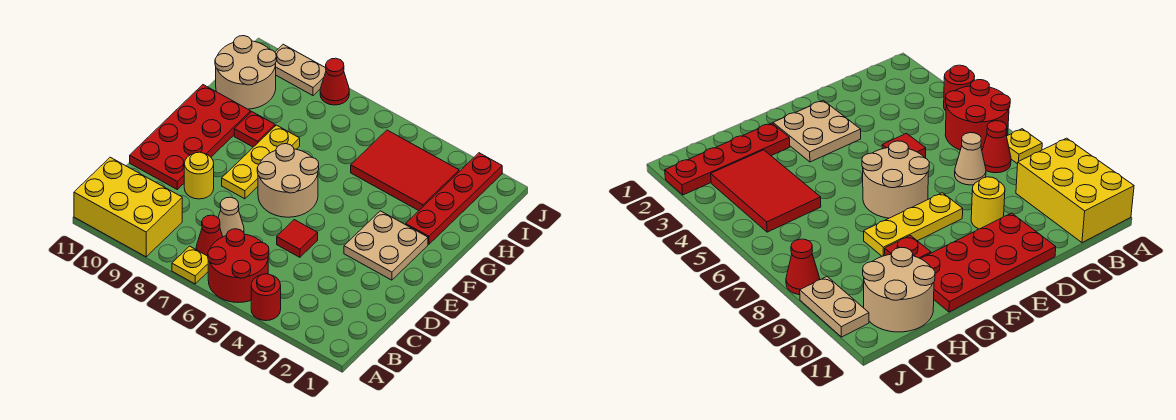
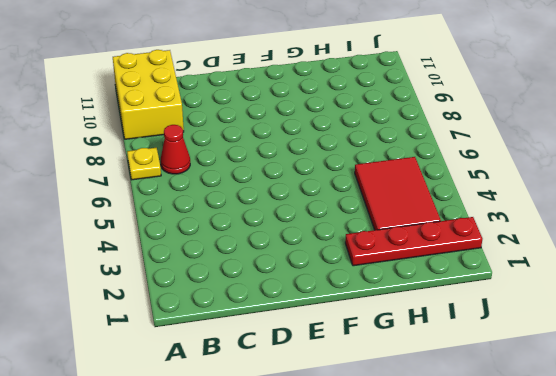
none -> red 1x1 round brick [251,274,281,321]
none -> red 2x2 round brick [208,229,269,303]
none -> tan 1x1 cone [218,197,244,237]

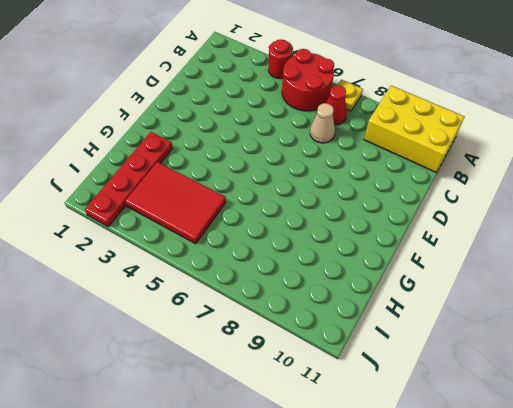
none -> red 1x1 tile [277,220,318,257]
none -> yellow 1x1 round brick [184,152,214,199]
none -> red 2x4 plate [130,85,251,189]

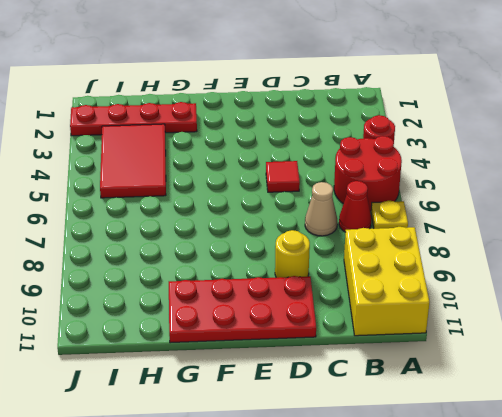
none -> tan 2x2 plate [344,211,428,280]
none -> tan 2x2 round brick [257,144,319,217]
none -> yellow 1x3 plate [222,125,300,199]

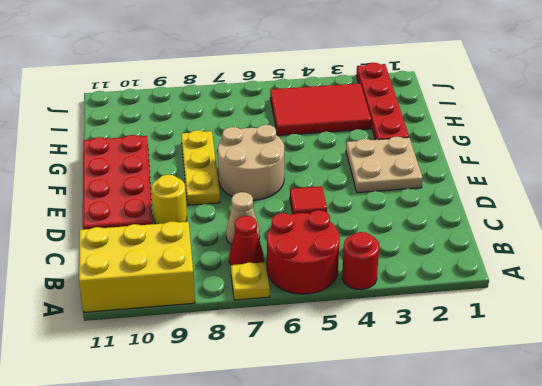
none -> red 1x1 plate [234,112,275,147]
none -> tan 2x2 round brick [215,36,276,109]
none -> red 1x1 cone [320,58,349,105]

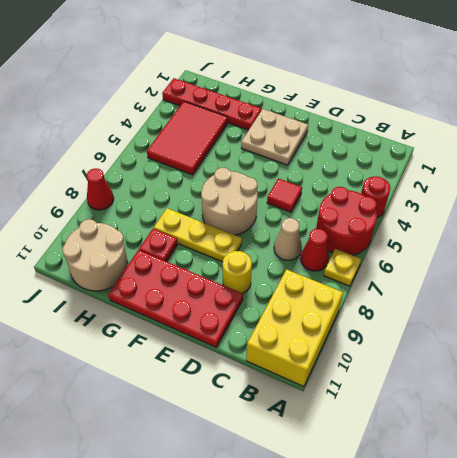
none -> tan 1x2 plate [275,44,326,96]

